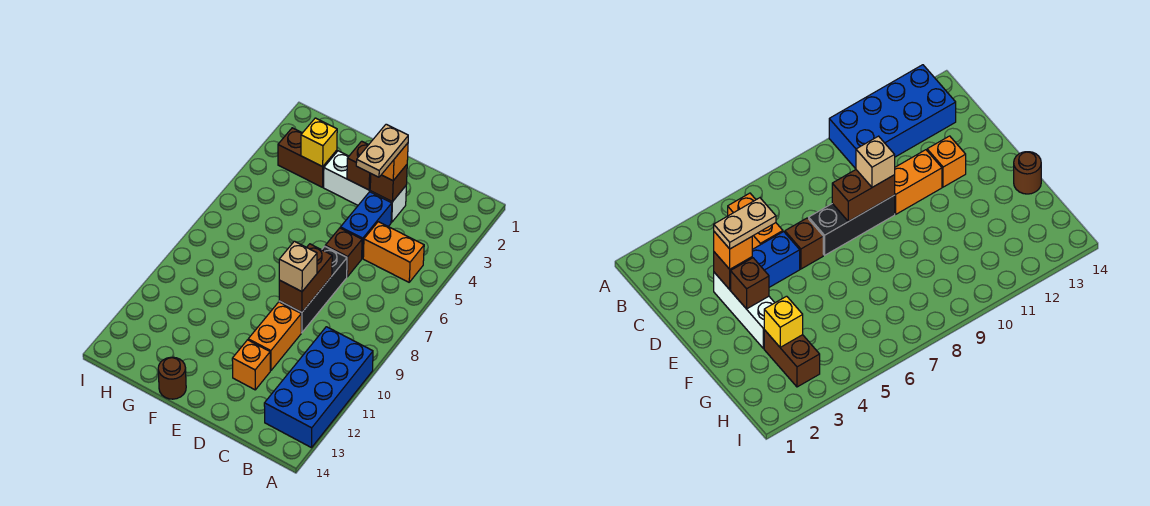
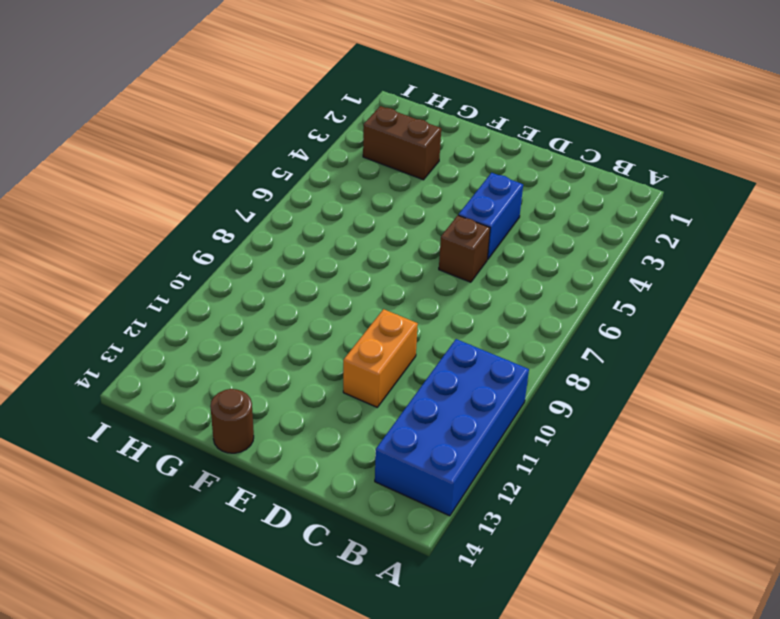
none -> orange 1x2 brick [363,222,424,282]
none -> white 1x3 brick [324,151,406,222]
none -> black 1x3 brick [279,246,347,333]

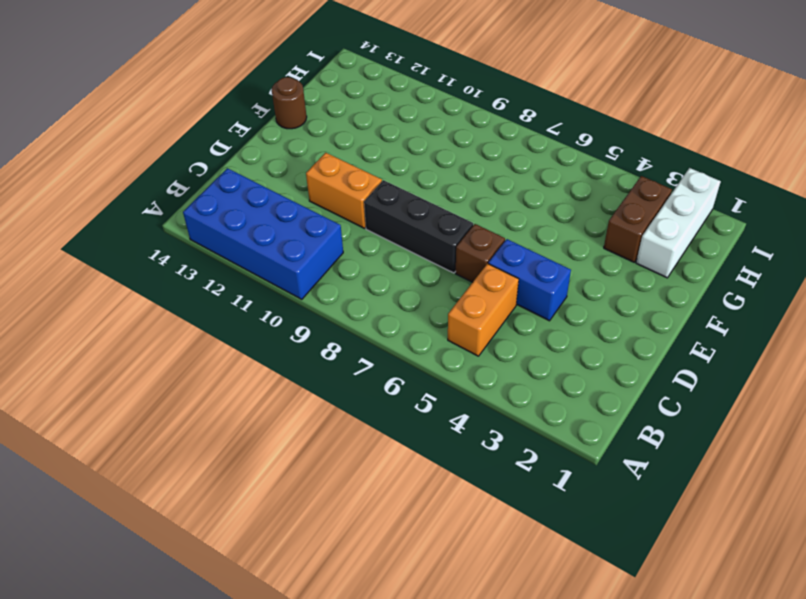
white 1x3 brick [636,168,721,278] -> white 1x3 brick moved to [324,151,406,222]
none -> orange 1x1 brick [232,340,270,390]
none -> brown 1x1 brick [370,165,407,202]
none -> brown 1x2 brick [279,244,332,312]

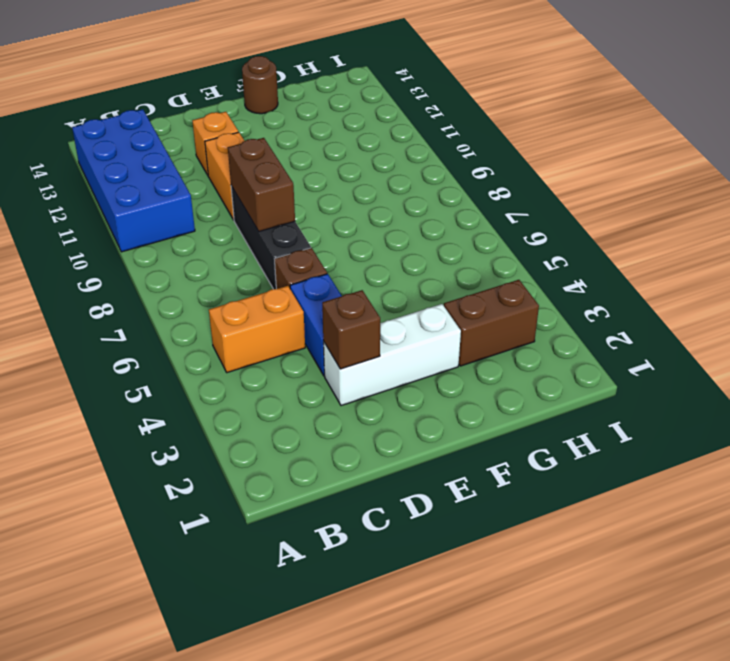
none -> brown 1x1 brick [347,141,371,190]
none -> yellow 1x1 brick [301,118,337,167]
none -> orange 1x1 brick [382,143,408,181]

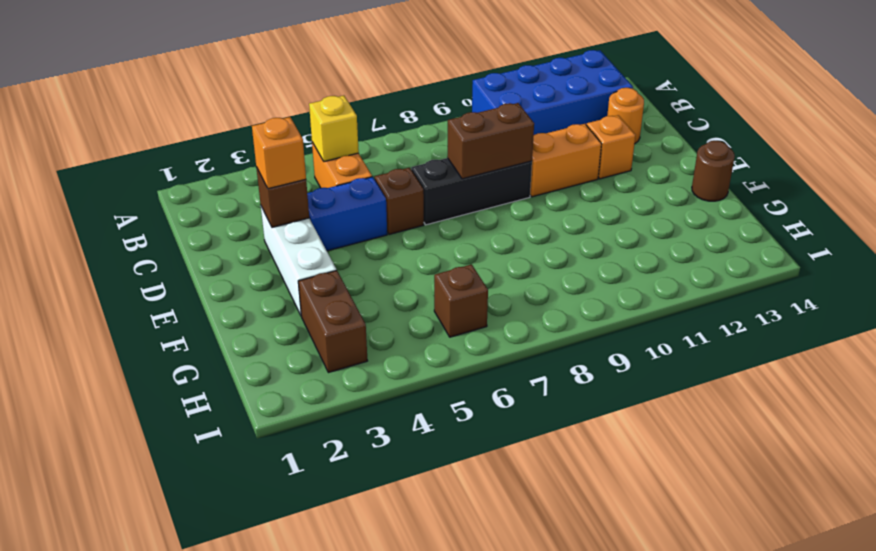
yellow 1x1 brick [309,96,359,161] -> yellow 1x1 brick moved to [301,118,337,167]
orange 1x1 round brick [607,88,644,143] -> none
brown 1x1 brick [434,264,488,337] -> brown 1x1 brick moved to [347,141,371,190]
none -> tan 1x1 brick [279,241,317,292]
none -> tan 1x2 plate [356,124,408,177]

